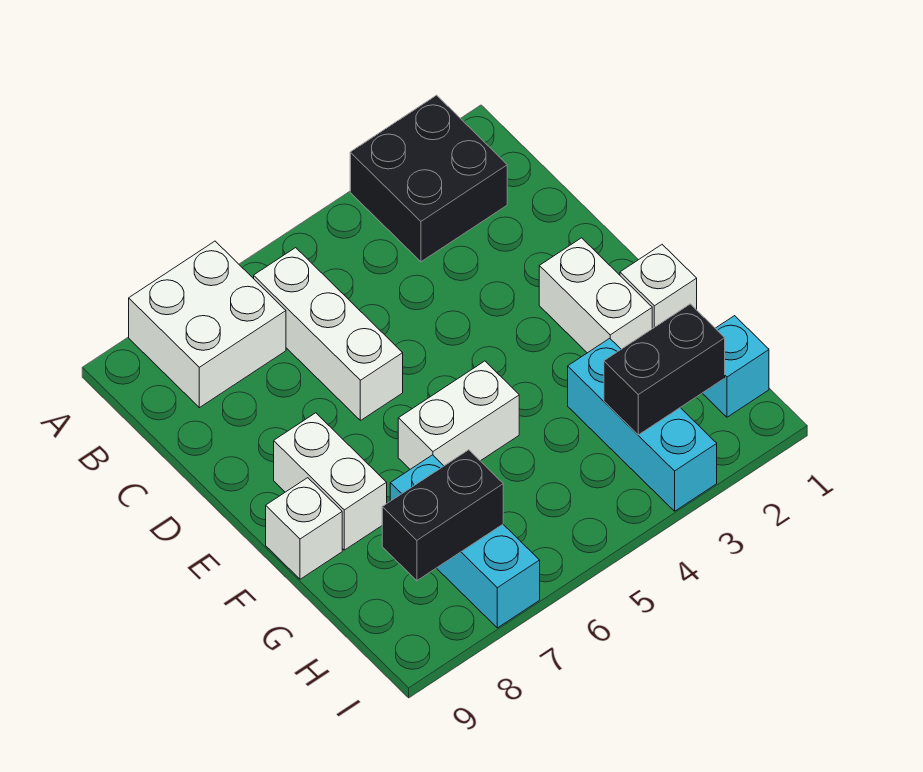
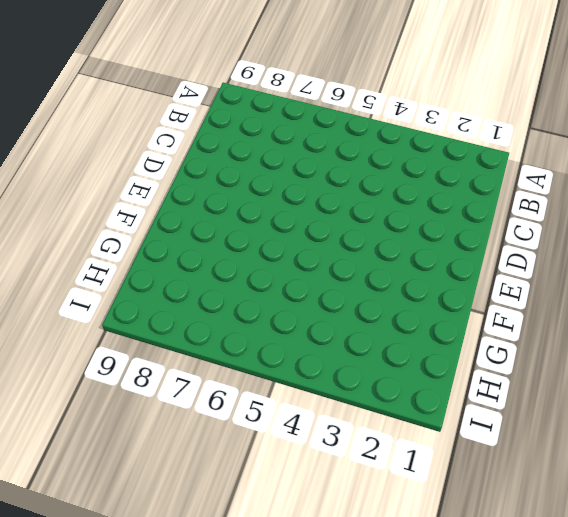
none -> black 2x2 brick [350,95,507,262]
none -> white 2x2 brick [129,241,286,408]
none -> white 1x3 brick [254,248,403,421]

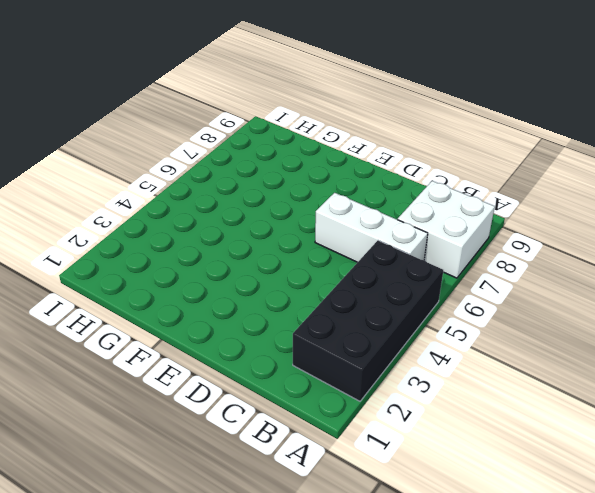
black 2x4 brick [293,241,443,401] -> black 2x2 brick [350,95,507,262]
none -> white 1x2 brick [539,238,652,353]
none -> white 1x2 brick [274,413,387,550]
none -> white 1x1 brick [620,245,697,329]

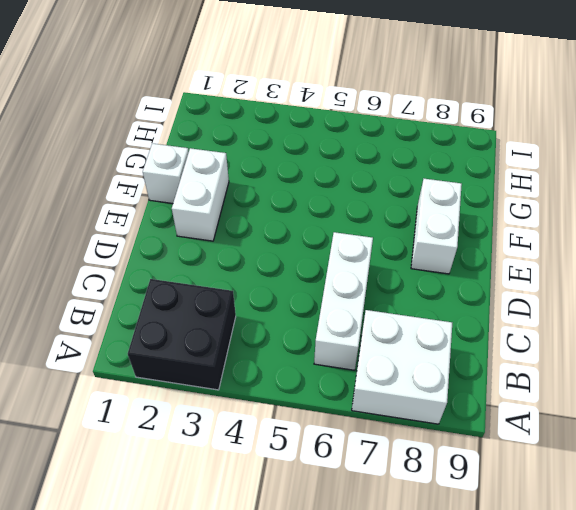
none -> white 1x2 brick [398,361,519,469]
none -> white 1x1 brick [266,478,342,579]
none -> cyan 1x3 brick [568,338,717,511]

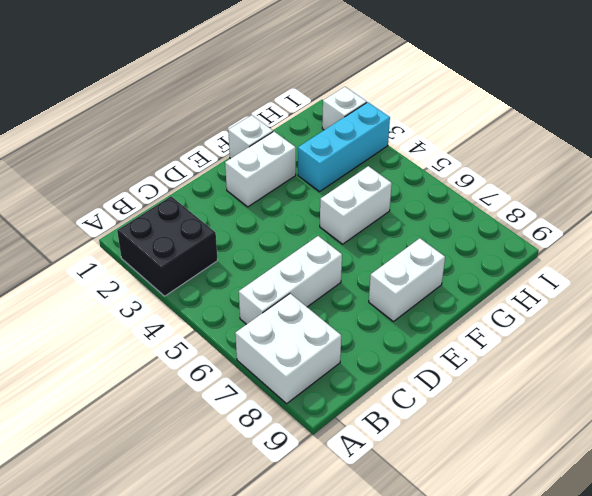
white 1x2 brick [320,166,392,244] -> white 1x2 brick turned to [398,361,519,469]
white 1x1 brick [322,87,367,130] -> white 1x1 brick moved to [266,478,342,579]
none -> cyan 1x3 brick [390,455,540,628]
none -> cyan 1x1 brick [702,316,769,417]
none -> black 1x2 brick [604,304,725,435]

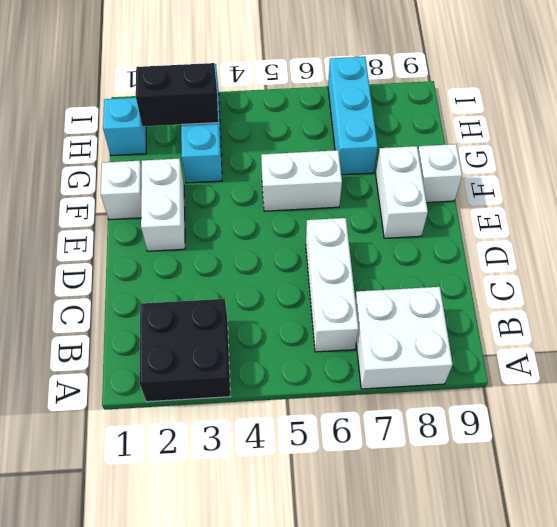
none -> black 1x2 brick [382,450,503,581]

